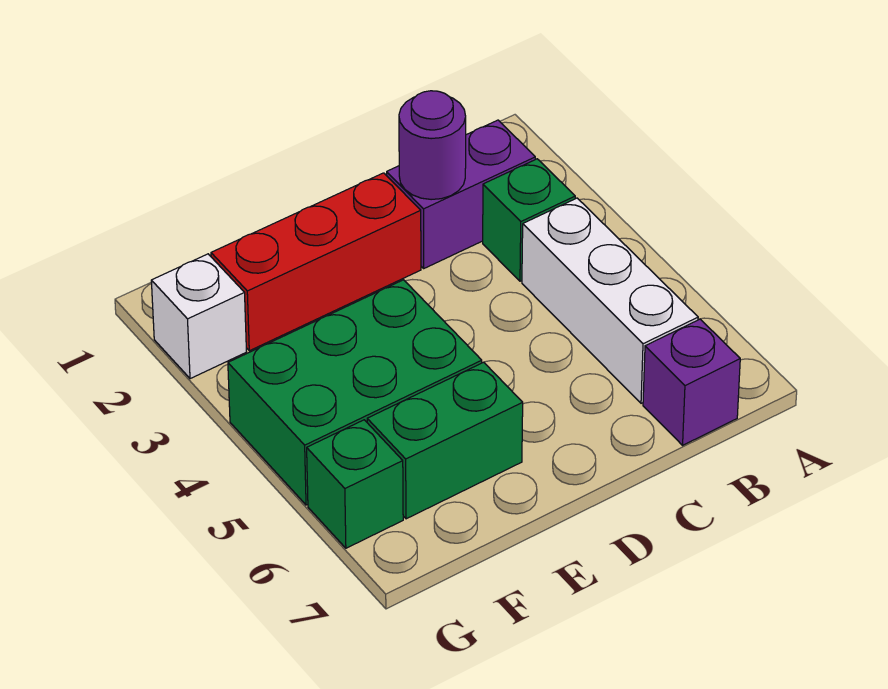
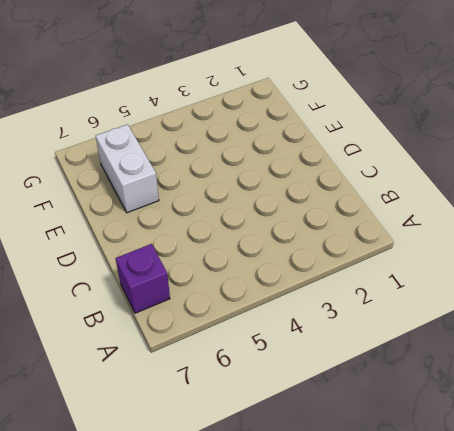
white 1x2 brick [96,124,159,213] -> green 1x2 brick [367,362,523,519]
none -> purple 1x2 brick [386,120,535,268]
none -> green 1x1 brick [483,159,575,281]

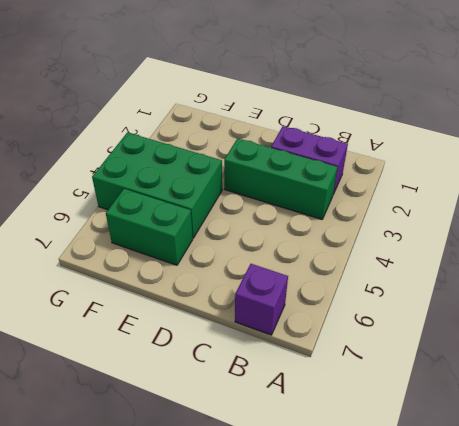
green 1x3 brick [224,138,338,219] -> green 1x1 brick [483,159,575,281]
none -> white 1x3 brick [522,198,698,403]
none -> red 1x3 brick [211,173,421,351]

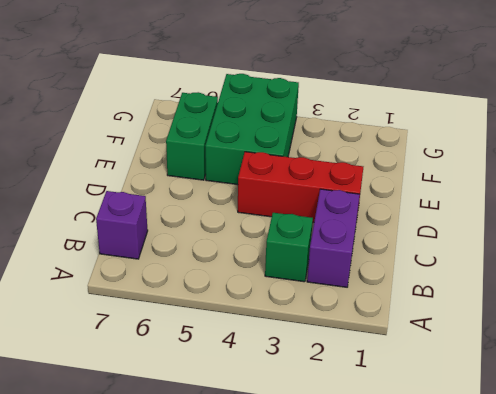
red 1x3 brick [238,152,363,222] -> red 1x3 brick turned to [211,173,421,351]
none -> white 1x3 brick [522,198,698,403]
none -> white 1x1 brick [151,254,246,379]

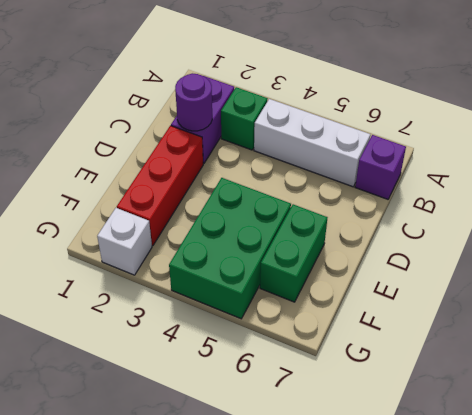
none -> green 1x1 brick [307,420,403,548]

